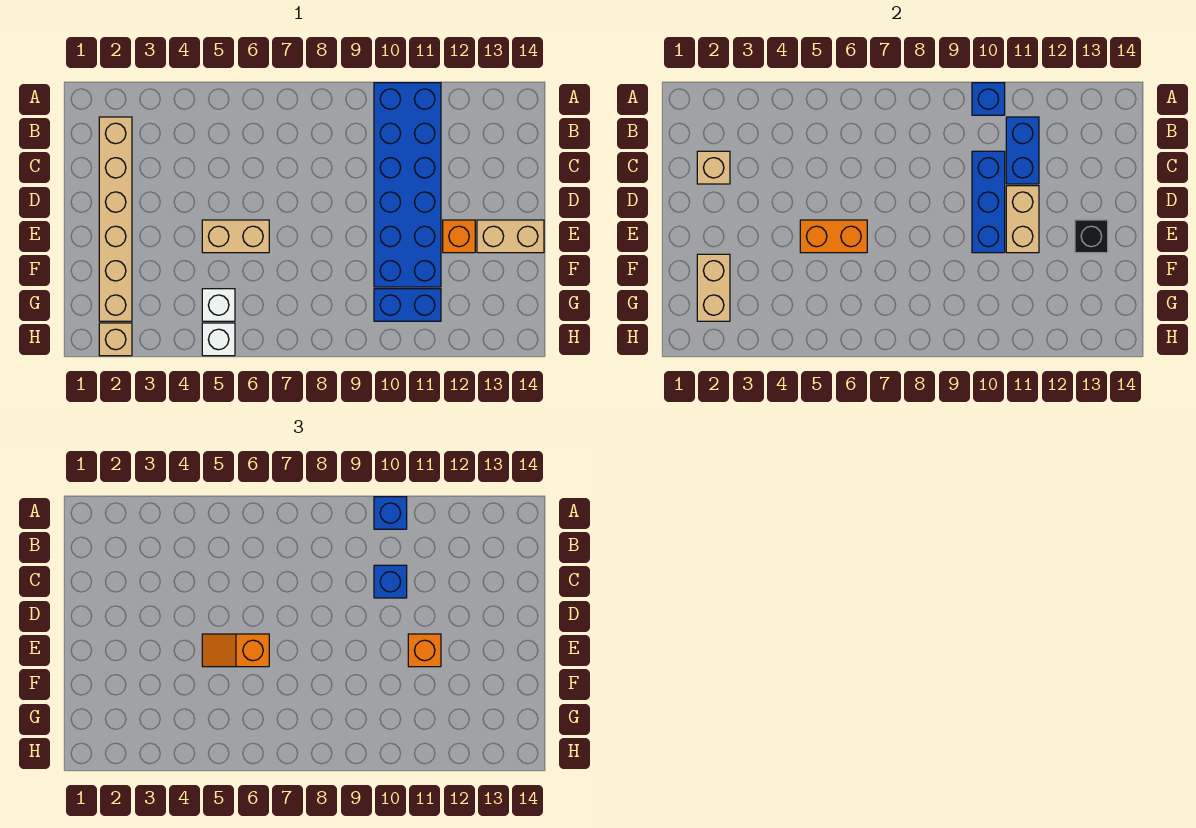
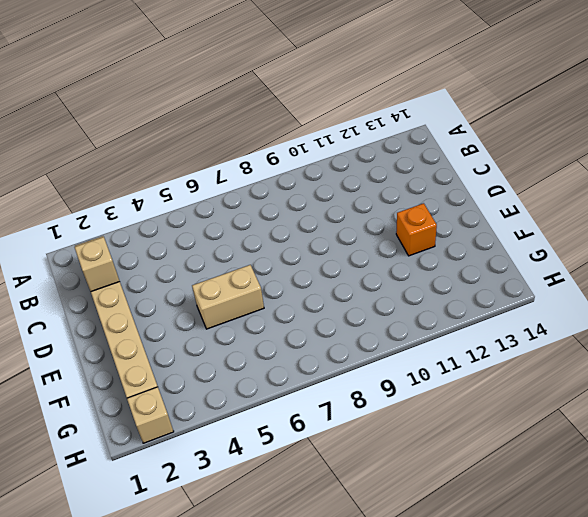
none -> blue 2x6 brick [374,83,441,287]
none -> tan 1x2 brick [477,220,544,253]
none -> white 1x1 brick [202,289,235,321]

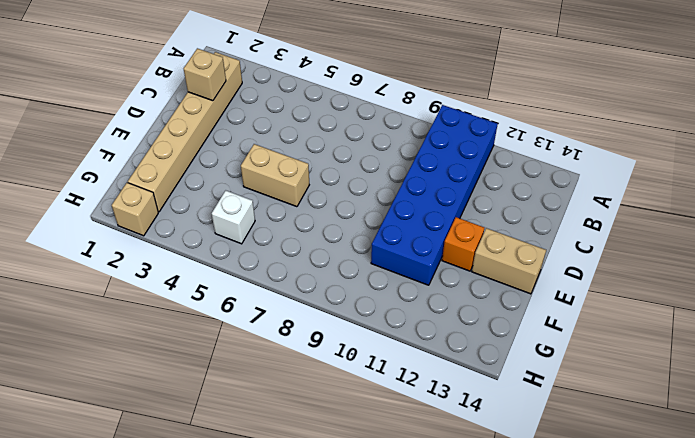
none -> blue 1x2 brick [374,289,441,321]
none -> white 1x1 brick [202,323,235,356]
none -> blue 1x1 brick [972,83,1005,115]

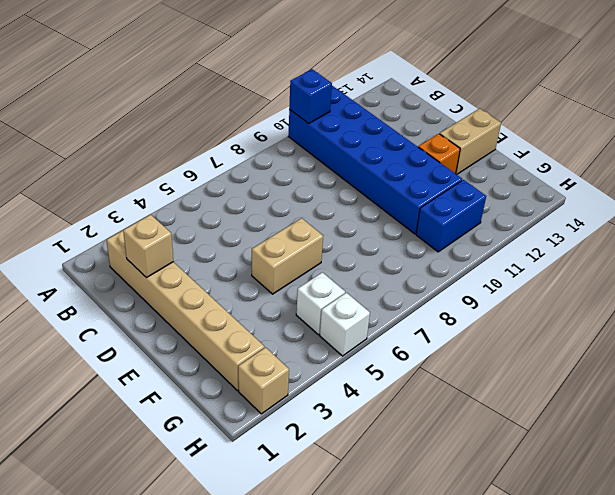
none -> blue 1x2 brick [1006,117,1039,184]
none -> blue 1x3 brick [972,151,1005,253]
none -> tan 1x2 brick [1006,186,1039,253]

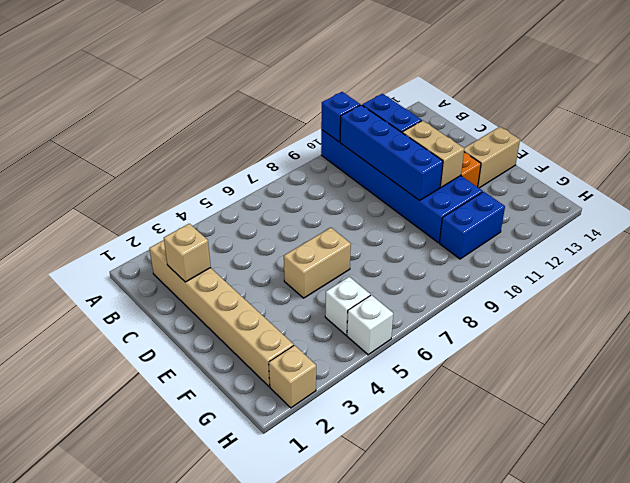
blue 1x4 brick [340,105,443,201] -> blue 1x3 brick [972,151,1005,253]
none -> orange 1x2 brick [800,220,867,253]
none -> black 1x1 brick [1075,220,1108,253]
none -> tan 1x2 brick [697,254,730,321]

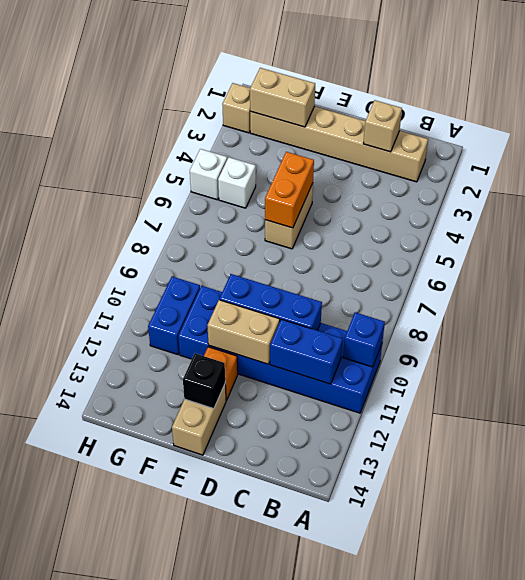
none -> blue 1x1 brick [374,497,407,529]
none -> blue 1x1 brick [374,565,407,598]
none -> orange 1x2 slope [202,634,269,667]

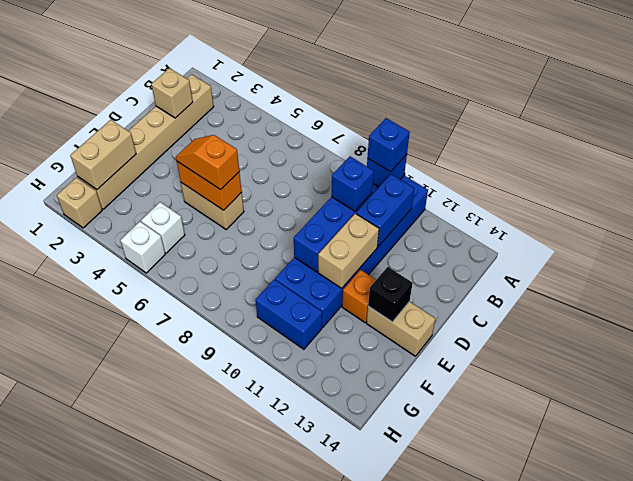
none -> orange 1x1 brick [408,634,441,667]

